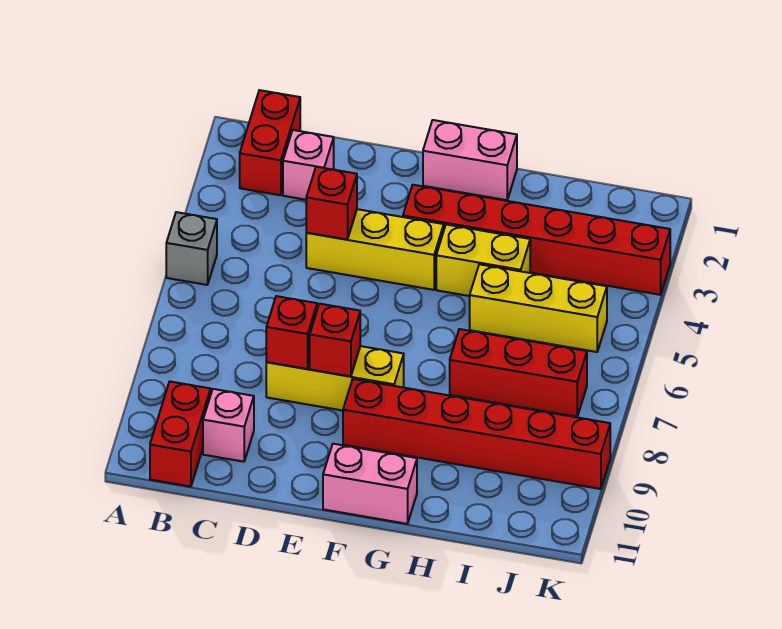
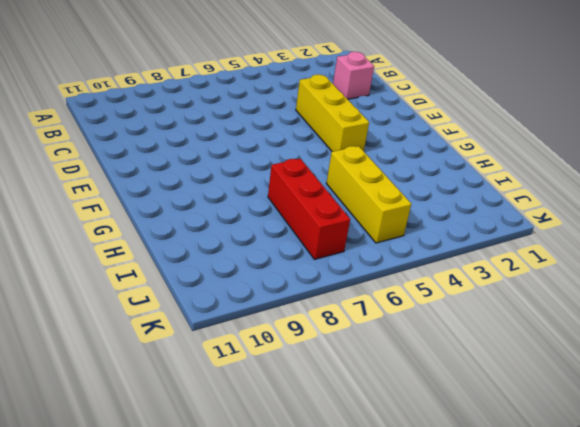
none -> grey 1x1 brick [166,212,217,285]
none -> red 1x2 brick [240,90,300,195]
none -> red 1x2 brick [150,382,211,487]

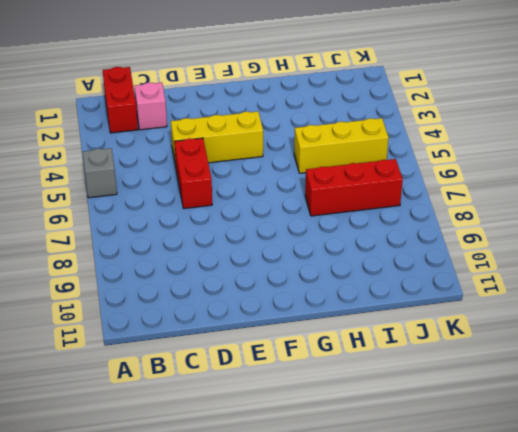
red 1x2 brick [174,138,212,209] -> red 1x2 brick moved to [150,382,211,487]
none -> pink 1x1 brick [203,389,254,462]
none -> yellow 1x3 brick [266,346,404,411]
none -> pink 1x2 brick [423,120,517,200]

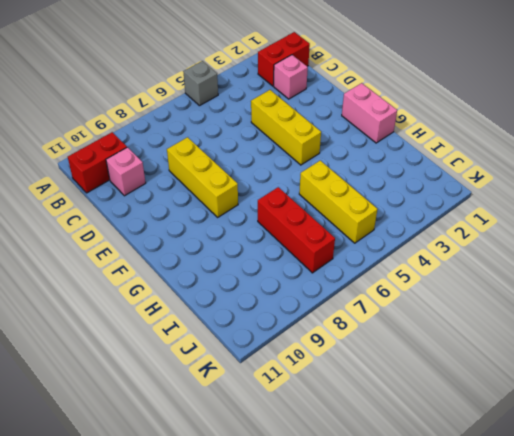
none -> red 1x6 brick [403,185,670,295]
none -> red 1x6 brick [343,379,610,489]
none -> pink 1x2 brick [323,444,417,524]

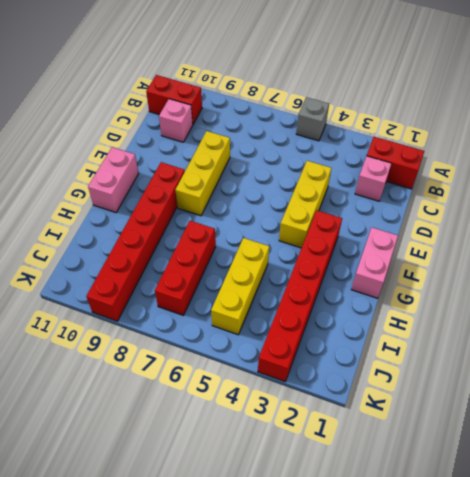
none -> yellow 1x2 brick [436,225,530,296]
none -> red 1x1 brick [306,167,357,239]
none -> red 1x1 brick [266,296,317,369]

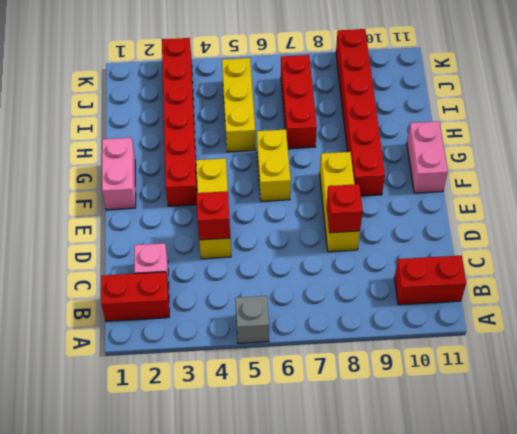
yellow 1x2 brick [257,129,291,201] -> yellow 1x2 brick moved to [436,225,530,296]
none -> pink 1x1 brick [203,389,254,462]
none -> red 1x1 brick [310,304,360,377]

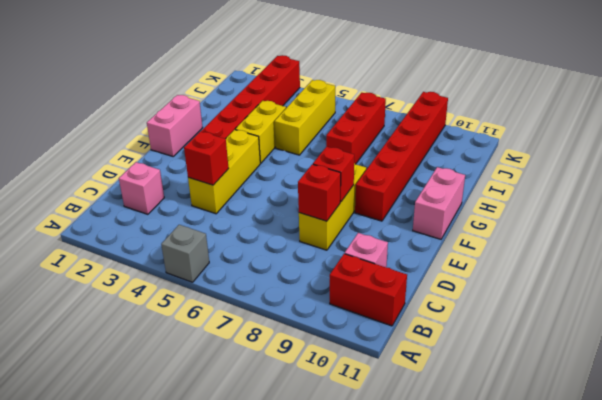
none -> red 1x2 brick [240,90,300,195]

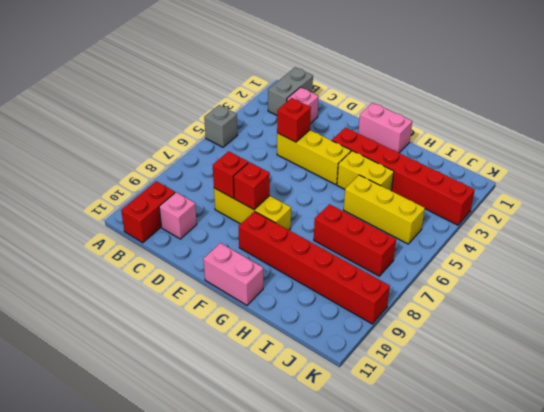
grey 1x2 brick [268,67,313,115] -> red 1x2 brick [240,90,300,195]

